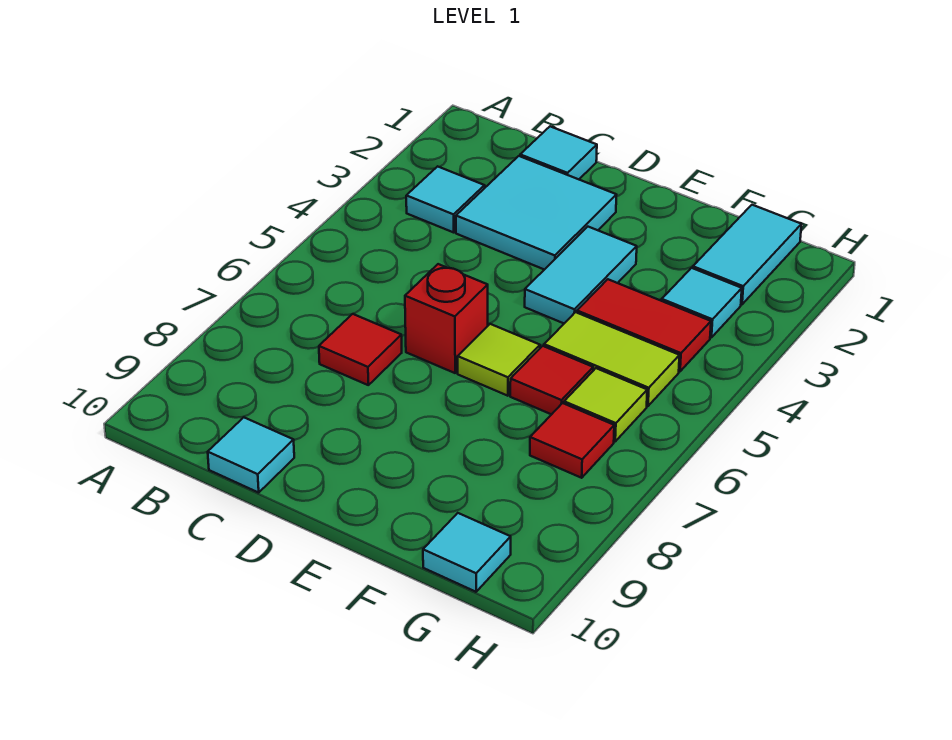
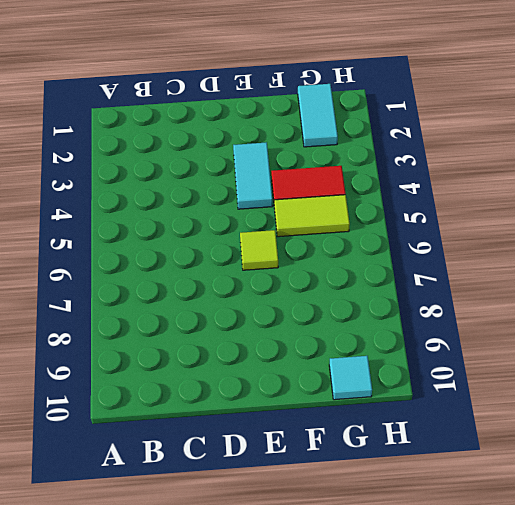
none -> cyan 1x1 tile [406,166,485,232]
none -> cyan 1x1 tile [520,126,597,179]
none -> cyan 2x2 tile [456,156,616,270]

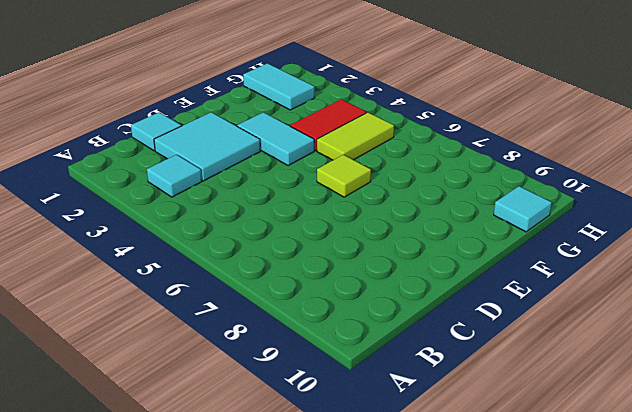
none -> red 1x1 tile [319,314,402,385]
none -> cyan 1x1 tile [208,417,294,493]
none -> red 1x1 brick [405,264,488,373]

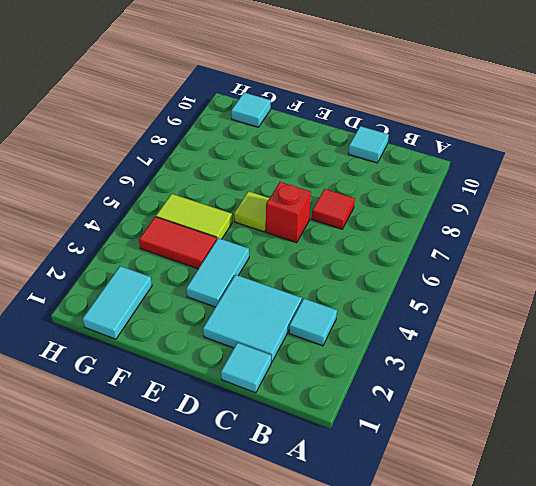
none -> red 1x1 tile [510,346,593,414]
none -> cyan 1x1 tile [662,268,742,338]
none -> lime 1x1 tile [564,368,647,441]

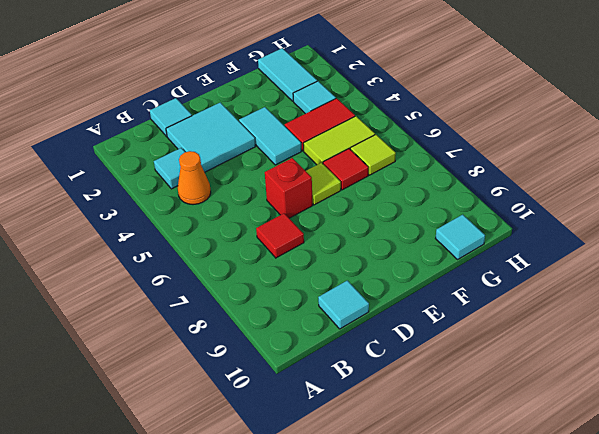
orange 1x1 cone [178,151,211,205] -> none
none -> red 1x1 tile [530,403,614,478]

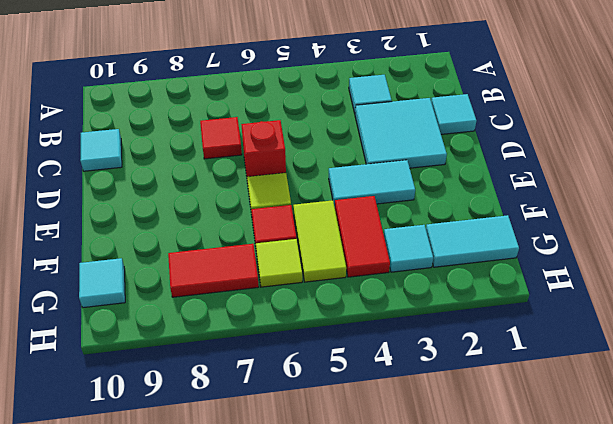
red 1x2 tile [168,244,259,297] -> red 1x1 tile [530,403,614,478]

